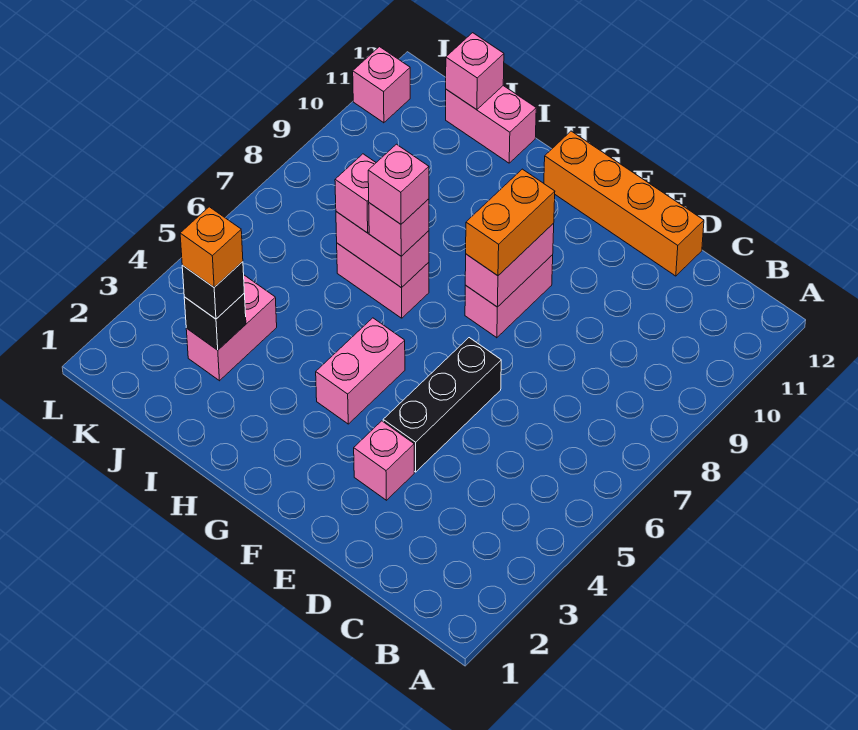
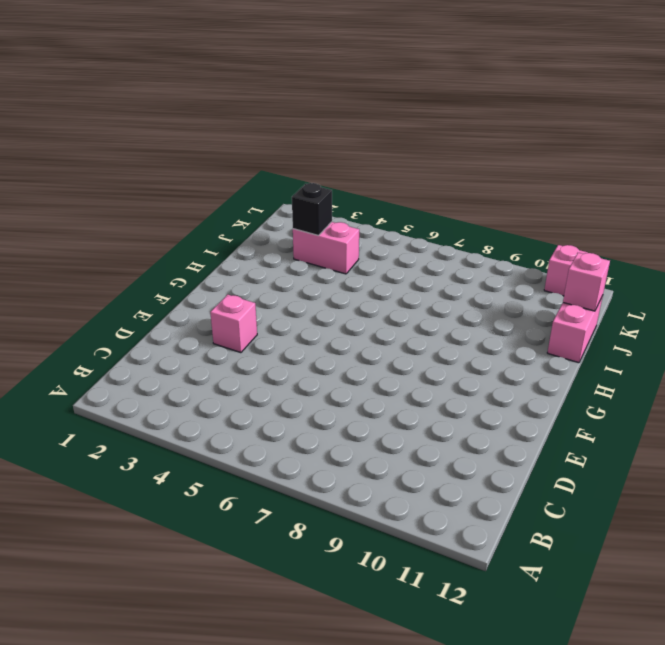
none -> orange 1x4 brick [544,131,704,276]
none -> black 1x3 brick [383,338,501,472]
none -> pink 1x2 brick [465,255,553,338]

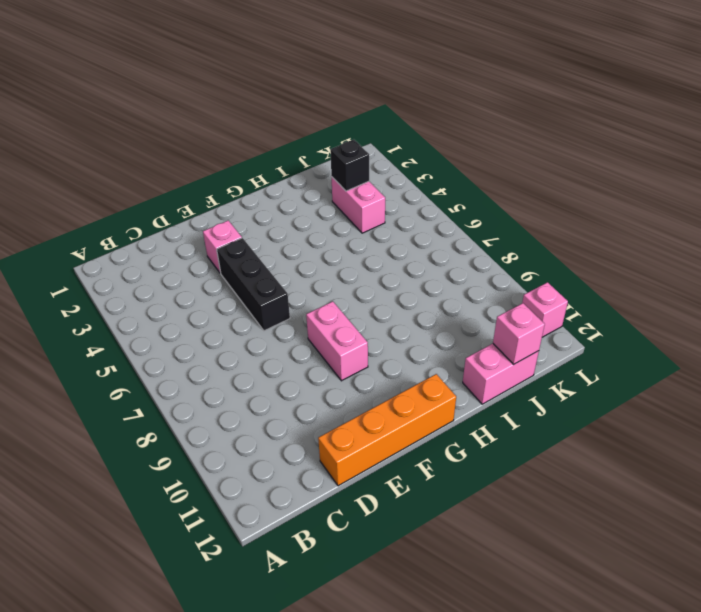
none -> pink 1x2 brick [316,318,405,424]
none -> pink 1x2 brick [337,243,429,318]
none -> pink 1x2 brick [465,223,554,307]

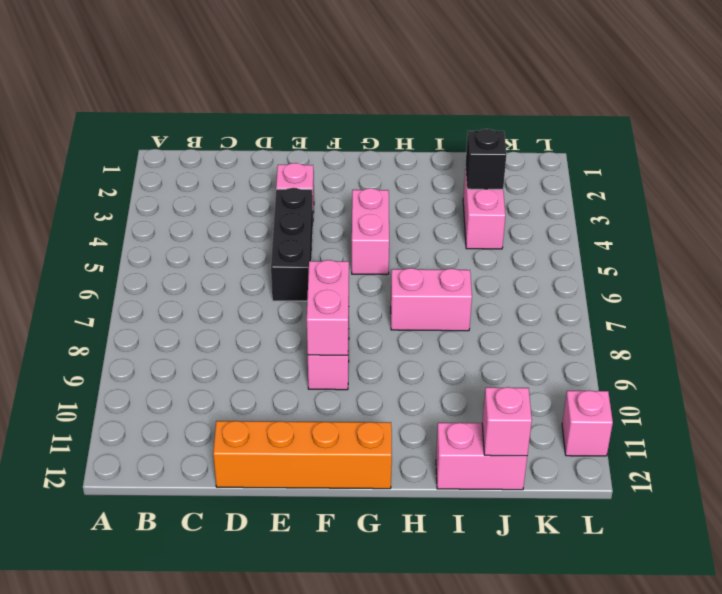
none -> pink 1x2 brick [336,212,429,288]
none -> orange 1x2 brick [466,169,555,276]
none -> pink 1x1 brick [369,199,429,256]

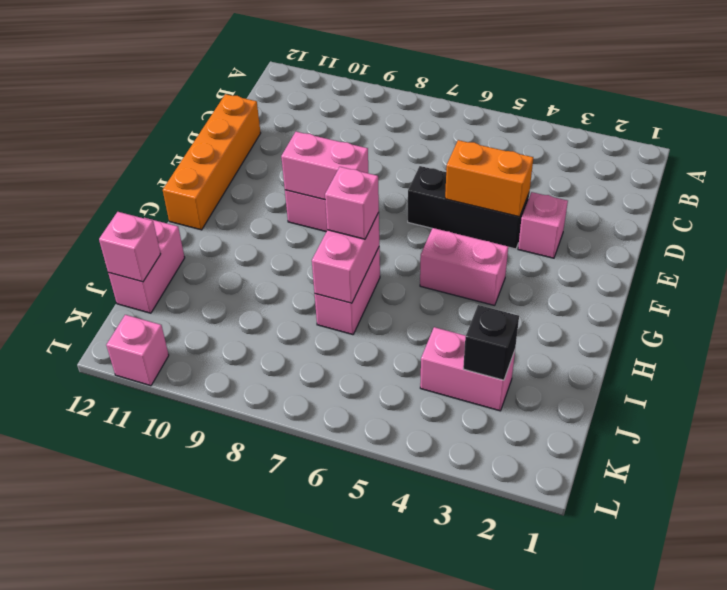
orange 1x2 brick [445,140,533,217] -> orange 1x2 brick moved to [466,169,555,276]
none -> pink 1x1 brick [335,154,376,233]
none -> black 1x1 brick [182,262,244,319]
none -> pink 1x1 brick [368,144,429,224]

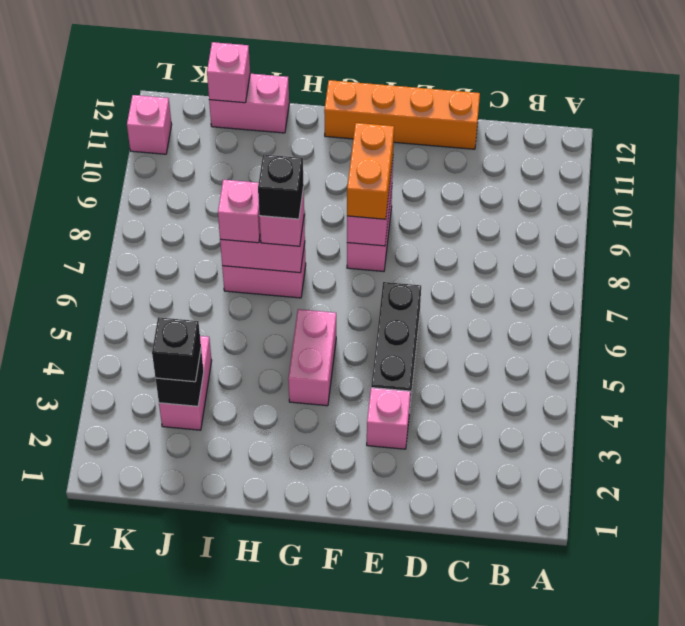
black 1x1 brick [258,154,304,219] -> pink 1x1 brick [368,144,429,224]
none -> orange 1x1 brick [180,207,243,287]

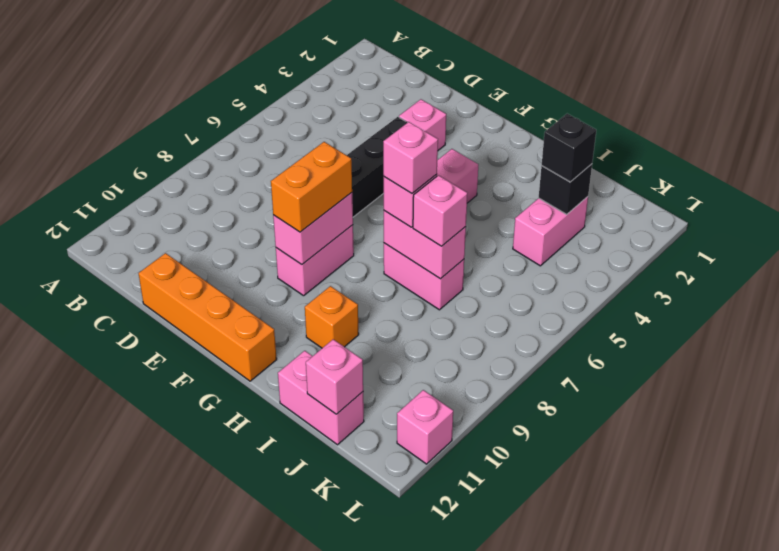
orange 1x1 brick [305,286,359,348] -> orange 1x1 brick moved to [180,207,243,287]

